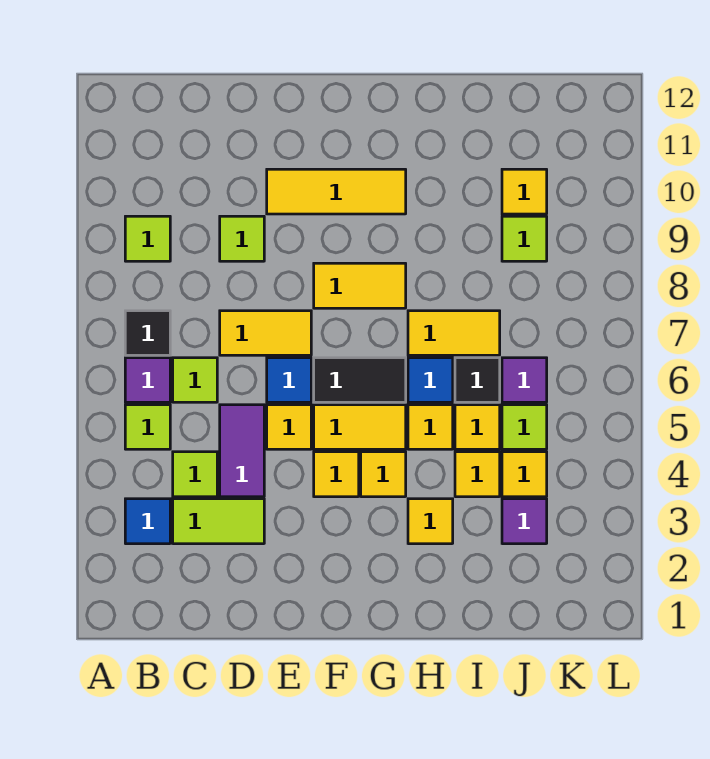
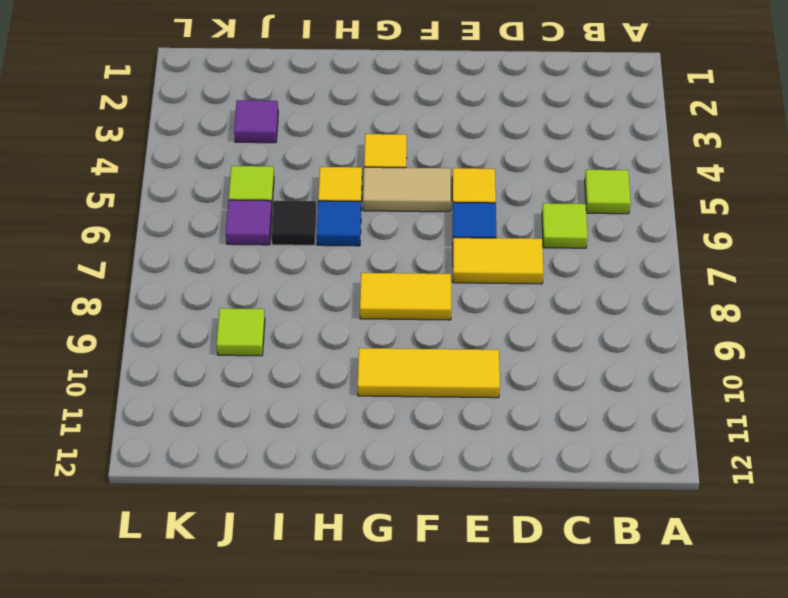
tan 1x2 tile [363,167,451,212] -> yellow 1x2 tile [314,405,406,449]
none -> blue 1x1 tile [125,499,170,544]
none -> purple 1x1 tile [125,358,170,402]
none -> black 1x1 tile [125,311,170,355]
none -> lime 1x1 tile [125,216,170,261]

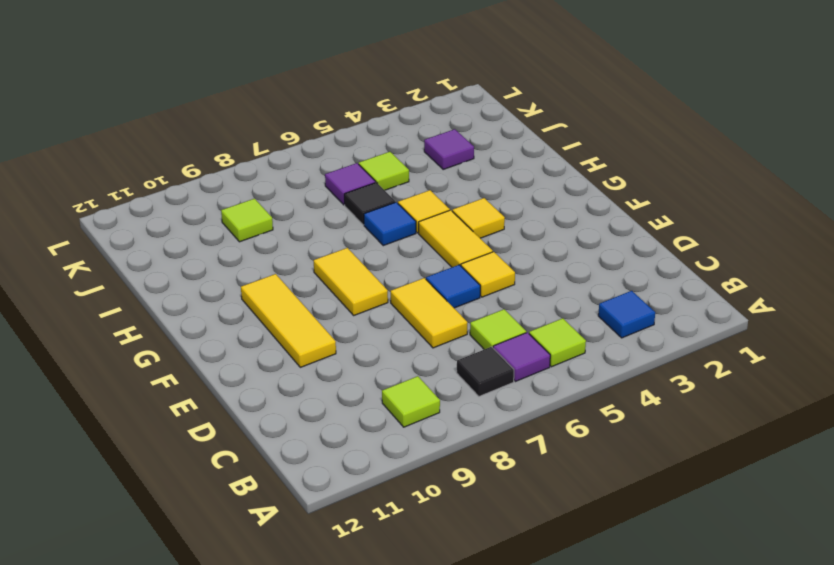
none -> lime 1x2 tile [173,499,264,544]
none -> lime 1x1 tile [173,452,217,497]
none -> purple 1x2 tile [220,405,264,497]
none -> lime 1x1 tile [220,216,264,261]

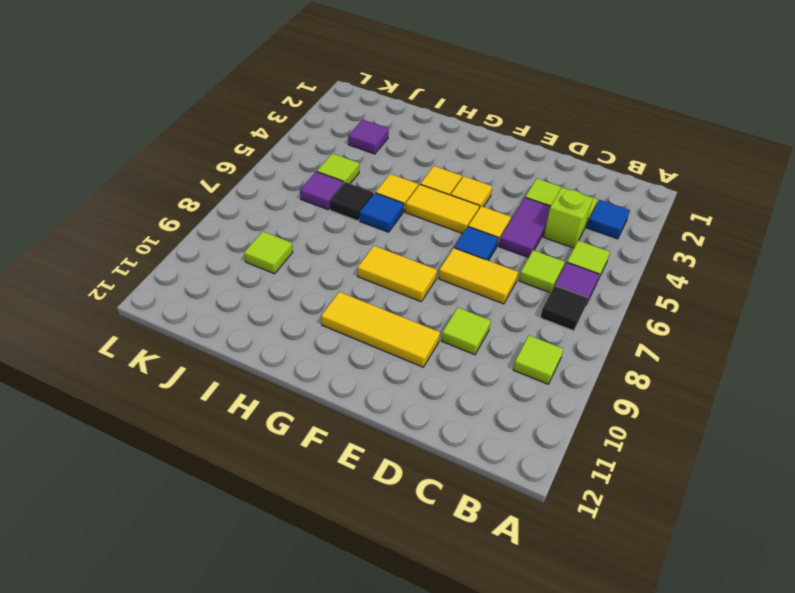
lime 1x1 brick [544,188,593,248] -> lime 1x1 tile [173,452,217,497]
none -> black 1x2 tile [314,358,406,402]
none -> yellow 1x1 tile [408,499,453,544]
none -> yellow 1x2 tile [408,311,500,355]
none -> yellow 1x1 tile [455,452,500,497]

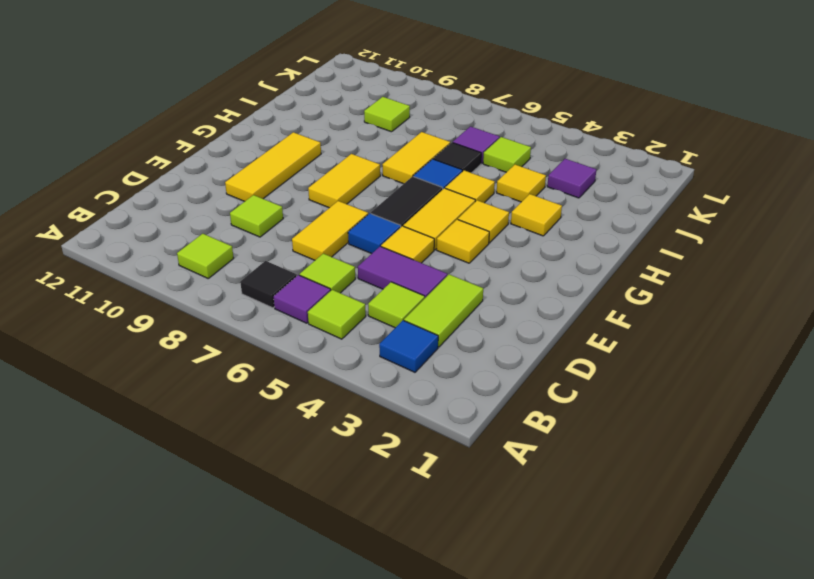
none -> yellow 1x1 tile [455,405,500,449]
none -> yellow 1x1 tile [502,452,547,497]
none -> yellow 1x1 tile [502,169,547,214]

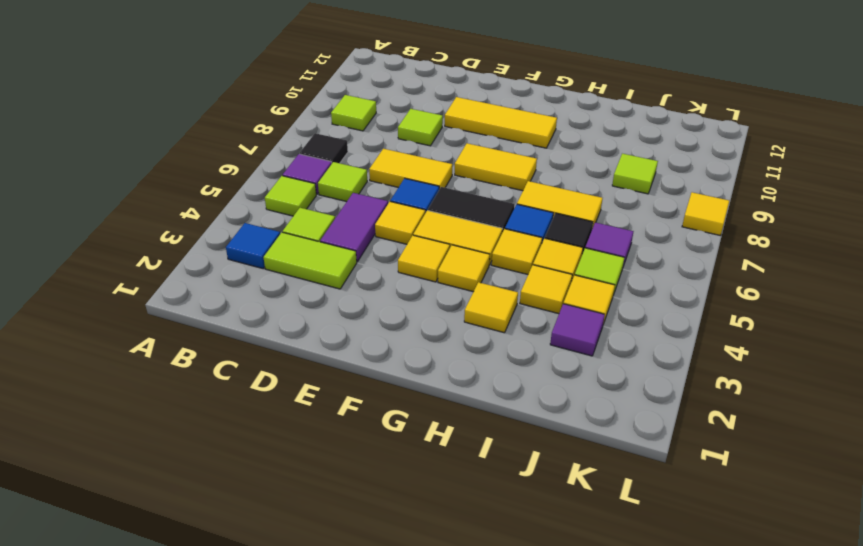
yellow 1x1 tile [682,192,729,236] -> yellow 1x1 tile moved to [502,169,547,214]

